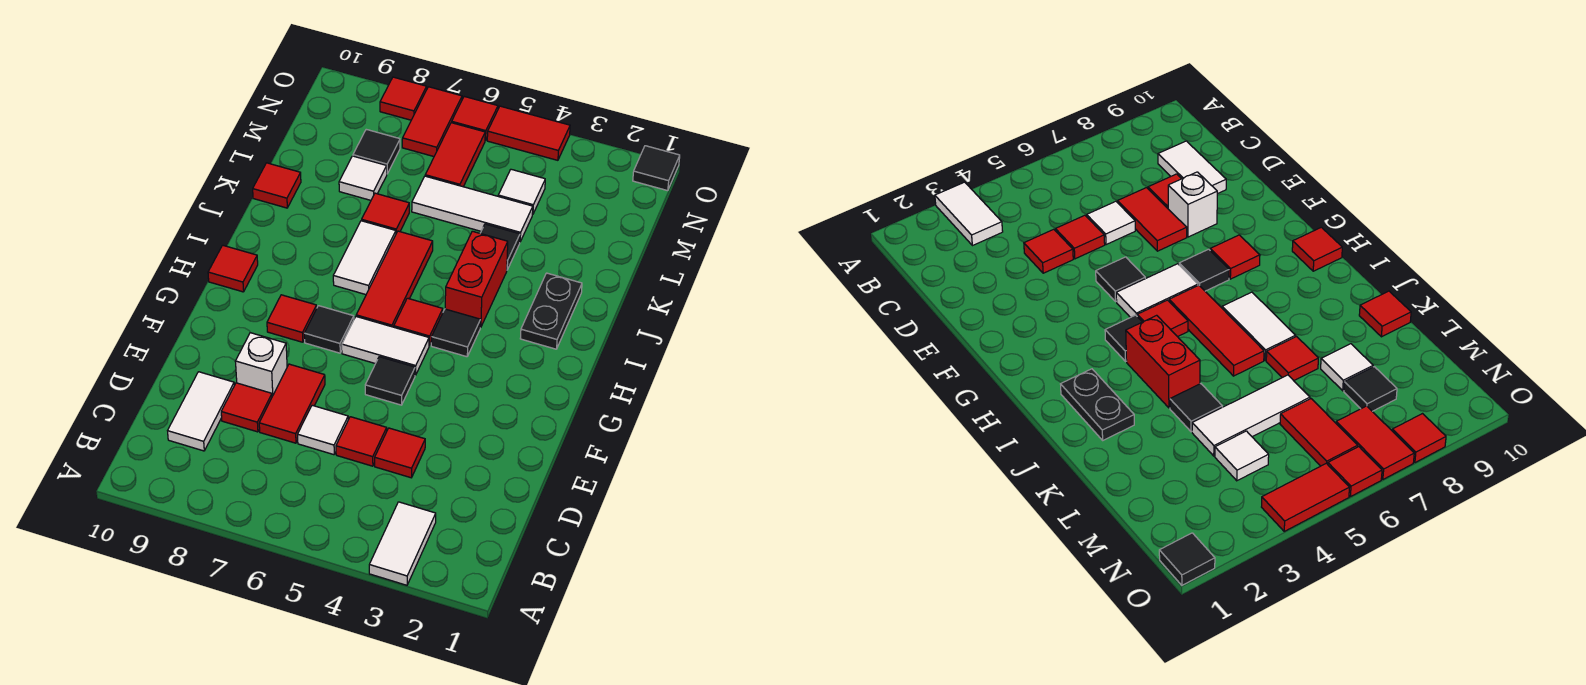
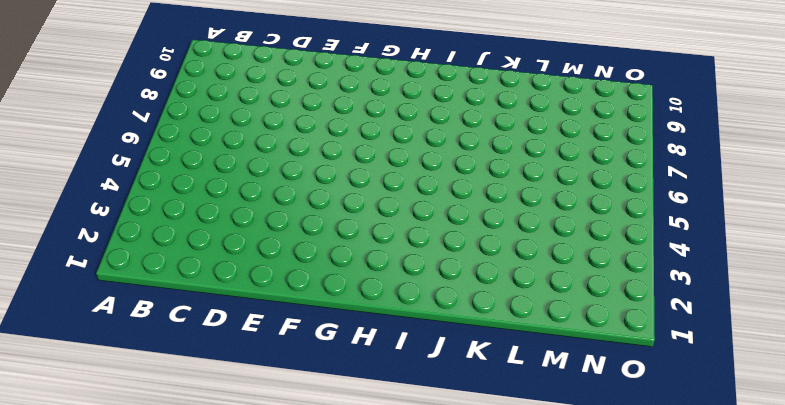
none -> white 1x2 tile [369,502,436,585]
none -> white 1x2 tile [168,372,234,451]
none -> red 1x1 tile [375,428,425,478]
none -> red 1x1 tile [336,417,387,466]

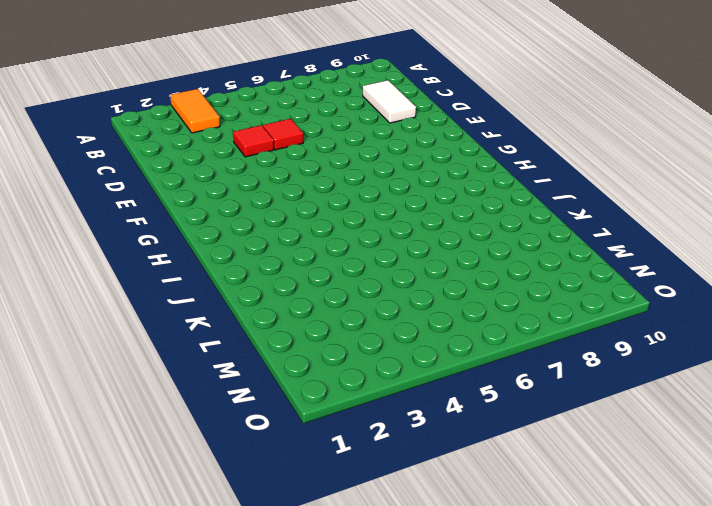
orange 1x2 tile [170,89,220,133] -> white 1x2 tile [369,502,436,585]
none -> white 1x1 tile [298,405,348,455]
none -> red 1x2 tile [259,364,325,443]
none -> red 1x1 tile [221,383,272,432]
none -> white 1x1 brick [236,333,287,396]

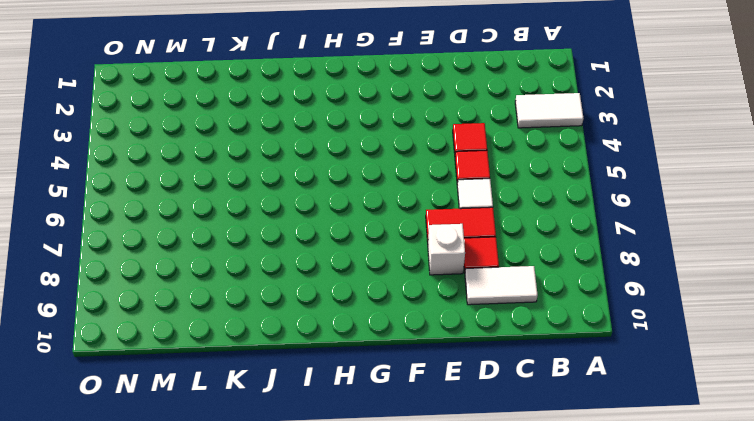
none -> black 1x1 tile [365,357,415,405]
none -> white 1x2 tile [342,317,429,375]
none -> black 1x1 tile [304,306,354,353]
none -> red 1x1 tile [267,295,317,342]

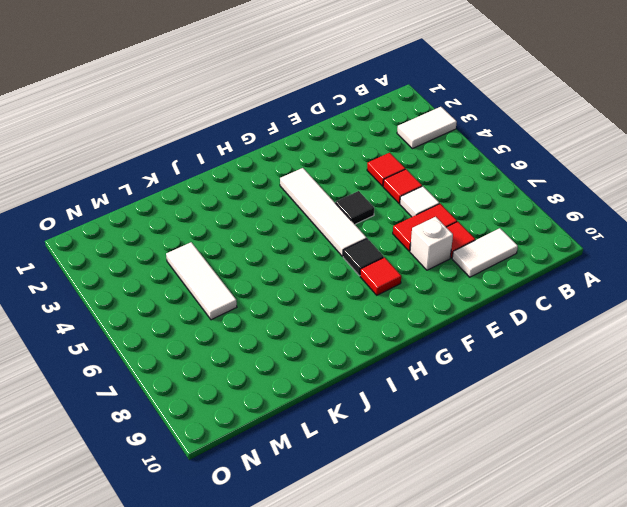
white 1x4 tile [280,168,367,257] -> white 1x2 tile [342,317,429,375]
none -> black 1x1 tile [431,309,480,357]
none -> red 1x1 tile [394,298,443,346]
none -> red 1x3 tile [356,231,433,327]
none -> red 1x1 tile [208,245,258,292]

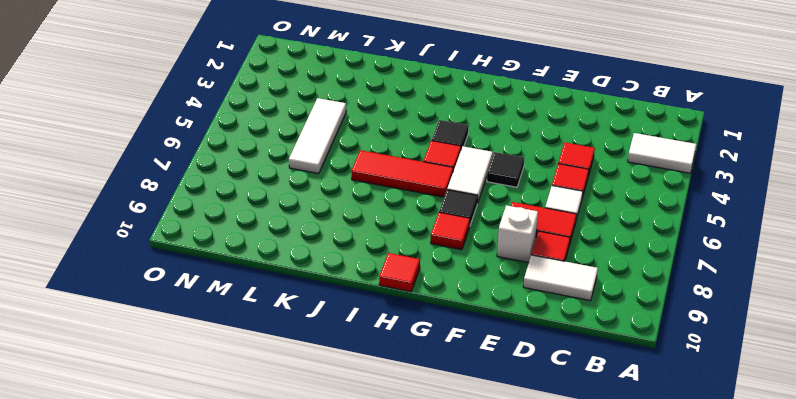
none -> black 1x2 plate [520,273,582,349]
none -> red 1x2 brick [445,231,508,328]
none -> white 1x2 tile [333,221,396,295]
none -> black 1x1 tile [480,224,520,270]

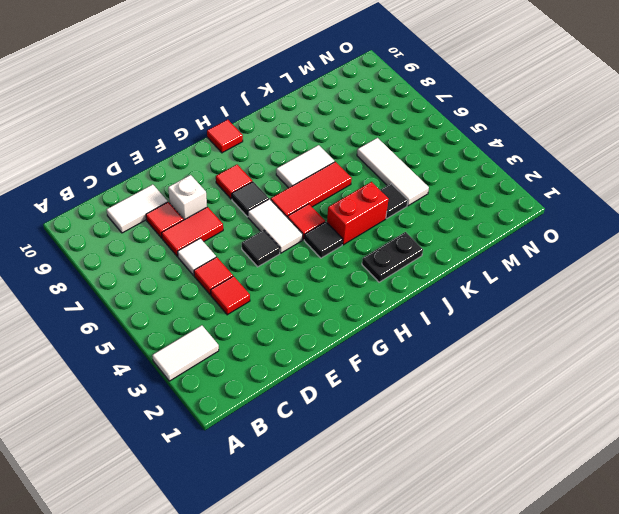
none -> red 1x1 tile [362,193,409,233]
none -> red 1x1 tile [253,163,301,208]
none -> white 1x1 tile [339,156,387,200]
none -> white 1x1 tile [498,169,545,215]

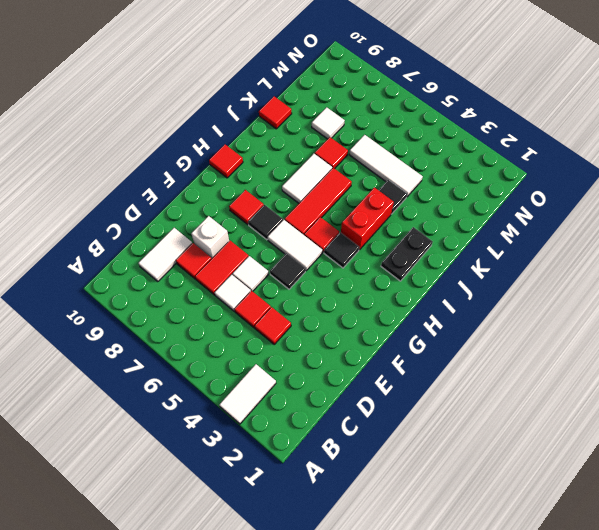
white 1x1 tile [233,256,268,291] -> white 1x1 tile moved to [498,169,545,215]
none -> red 1x2 tile [425,123,485,187]
none -> black 1x1 tile [353,129,400,174]
none -> red 1x2 tile [402,87,462,157]
none -> black 1x1 tile [633,146,680,191]

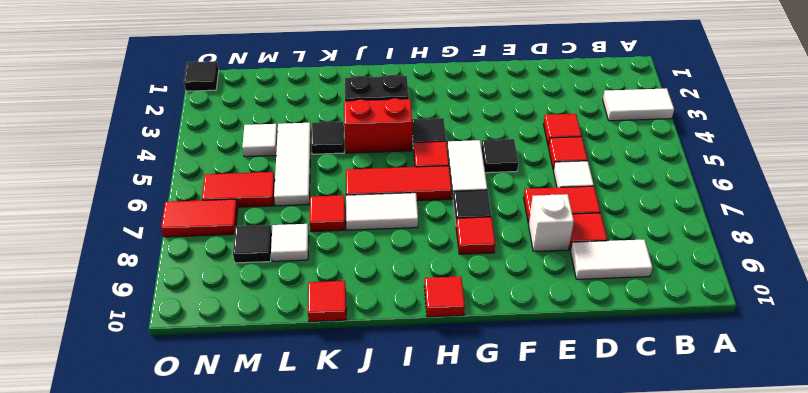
none -> red 1x2 tile [487,106,570,160]
none -> red 1x1 tile [452,97,498,141]
none -> red 1x1 tile [380,77,427,120]

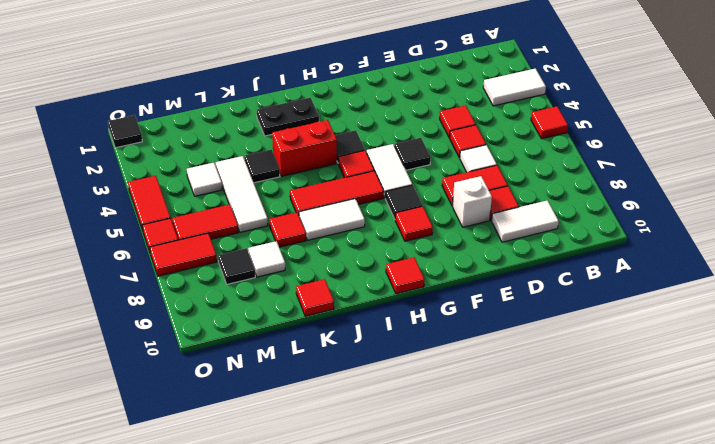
red 1x1 tile [531,106,568,139] -> red 1x1 tile moved to [380,77,427,120]

